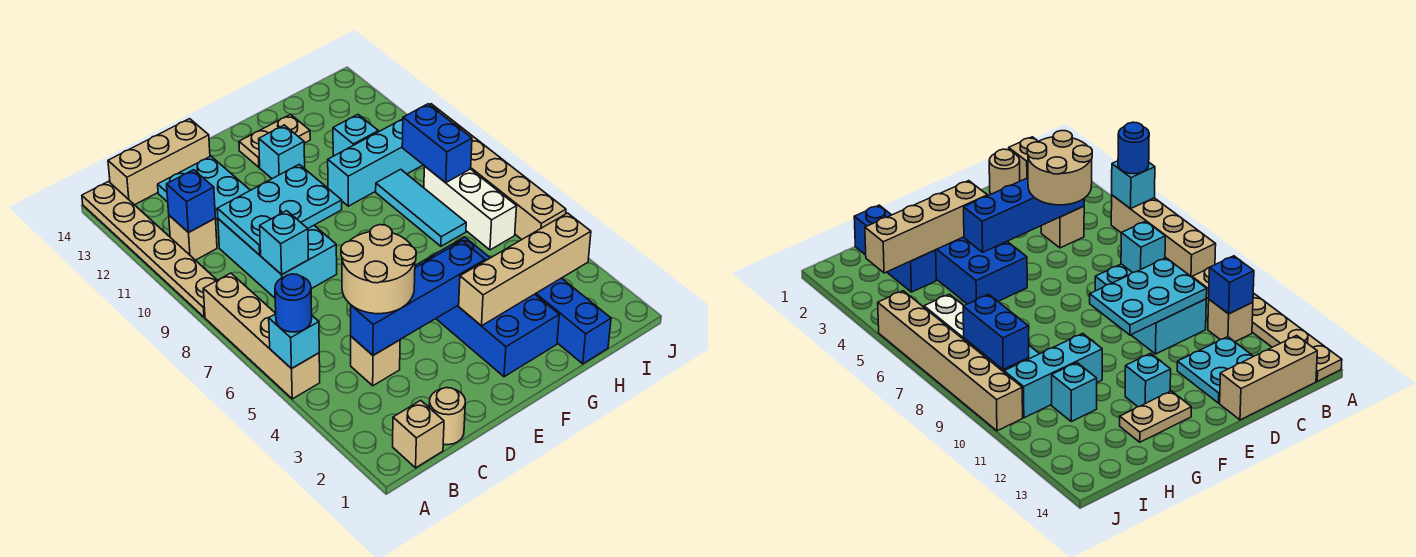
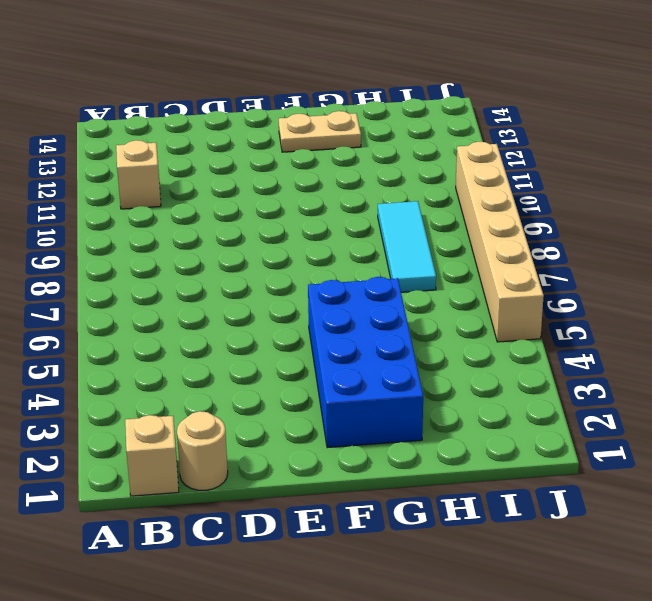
none -> tan 1x4 brick [203,273,320,399]
none -> tan 1x6 plate [82,182,217,317]
none -> tan 1x3 brick [108,119,210,205]

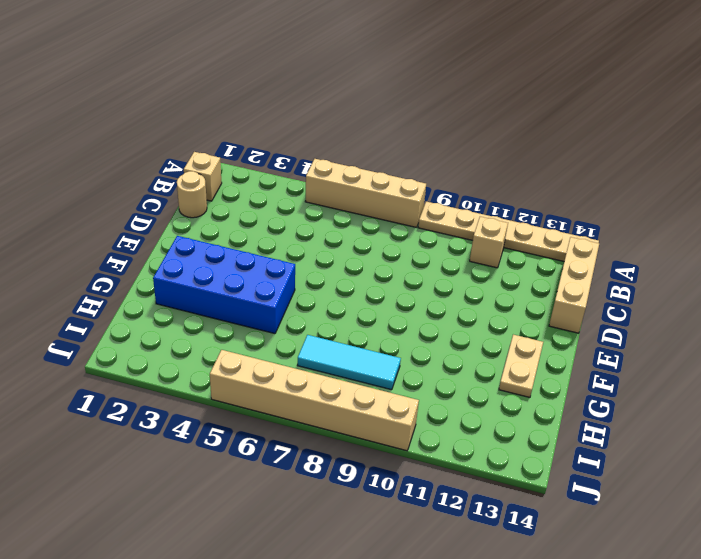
none -> tan 1x1 brick [351,337,400,386]
none -> cyan 2x3 brick [218,219,337,298]
none -> cyan 2x2 plate [158,156,250,219]

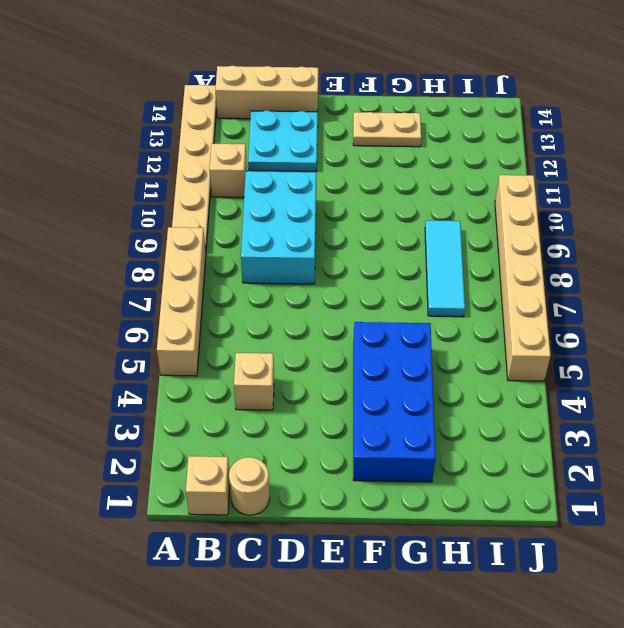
none -> cyan 1x1 brick [259,125,305,179]
none -> cyan 1x3 brick [328,119,423,206]
none -> blue 1x3 brick [535,278,611,364]

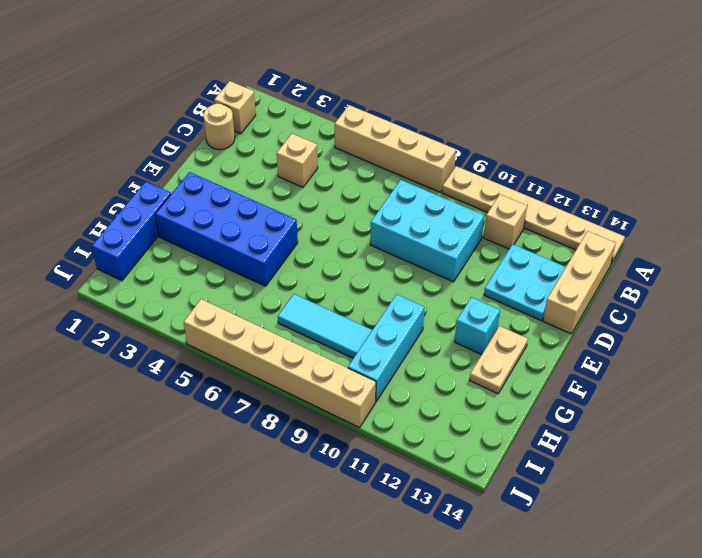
blue 1x3 brick [92,181,171,281] -> blue 1x3 brick turned to [535,278,611,364]
none -> cyan 1x1 brick [333,115,378,156]
none -> white 1x3 brick [424,166,517,250]
none -> cyan 1x1 brick [269,314,319,369]

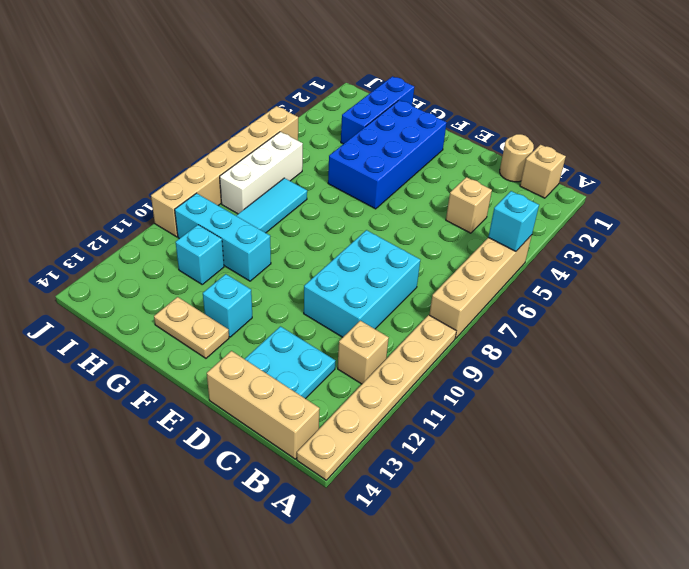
none -> blue 1x1 brick [167,170,215,232]
none -> blue 1x4 brick [351,241,485,355]
none -> cyan 1x1 brick [260,211,309,275]

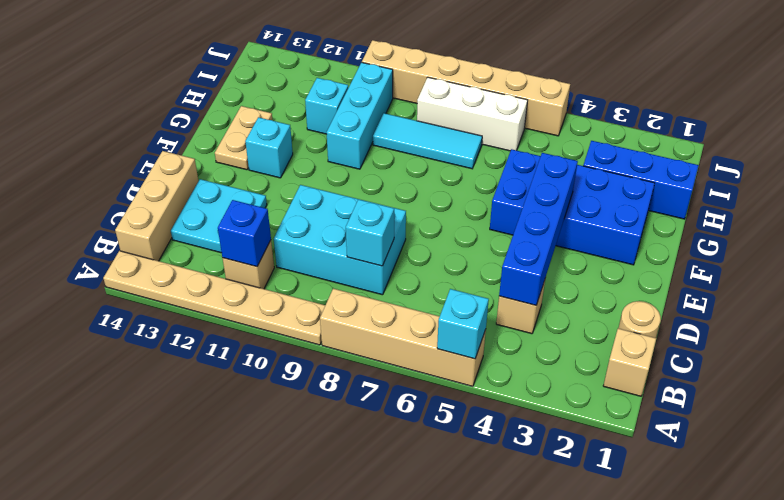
none -> cyan 2x3 plate [217,164,342,255]
none -> tan 1x4 brick [459,213,591,326]
none -> blue 1x2 brick [402,104,472,183]

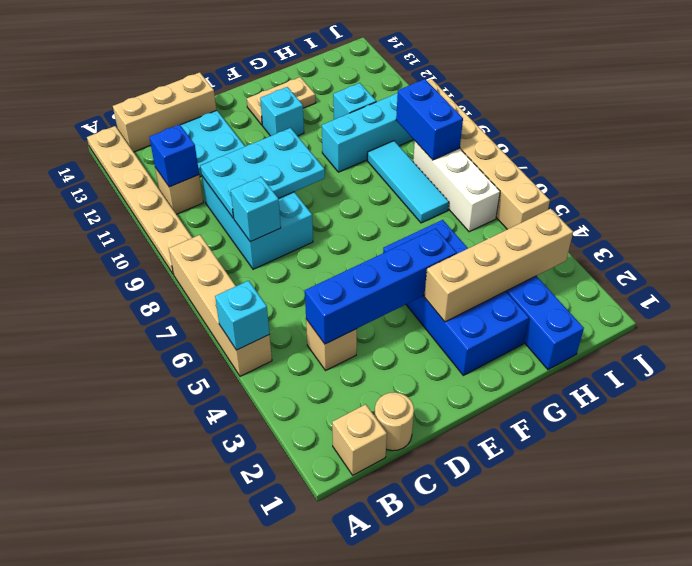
none -> blue 1x1 round brick [275,274,312,332]
none -> tan 2x2 round brick [341,225,416,314]

